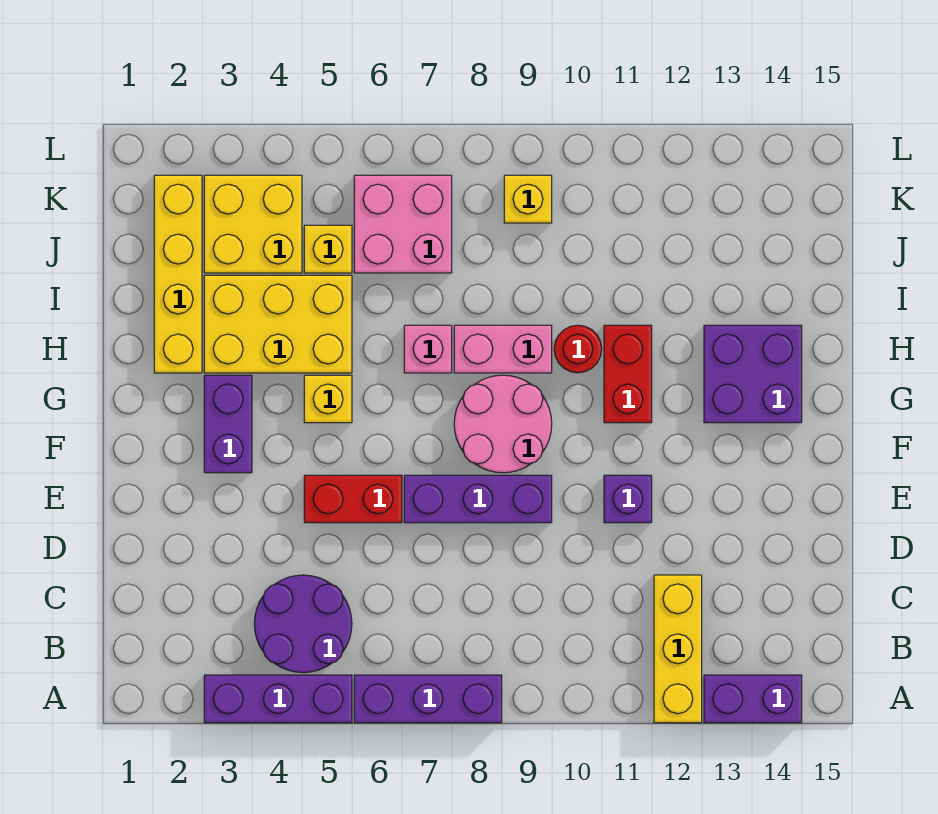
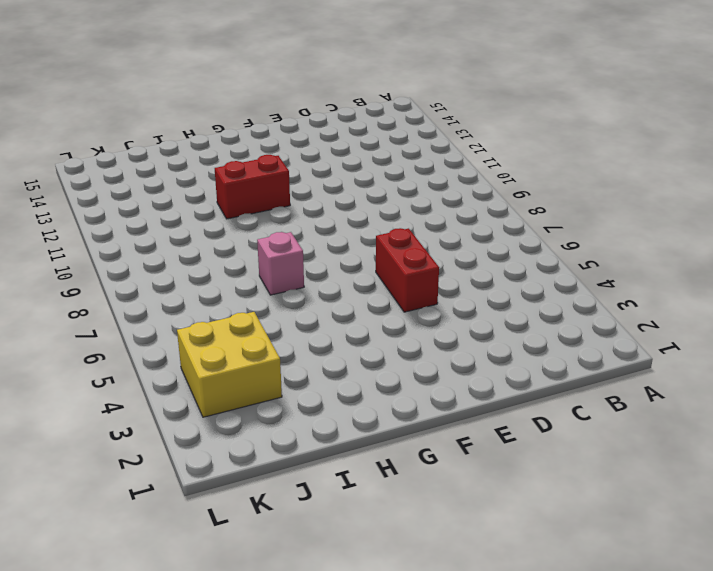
none -> purple 1x3 brick [204,675,352,723]
none -> purple 1x3 brick [354,675,502,723]
none -> yellow 1x3 brick [654,575,702,723]

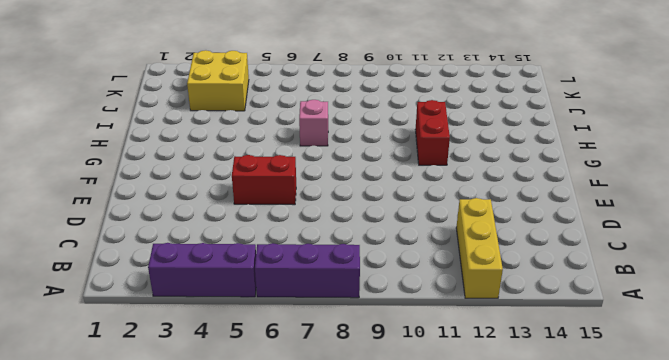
none -> purple 1x2 brick [704,675,802,723]
none -> purple 2x2 round brick [254,575,352,673]
none -> purple 1x3 brick [404,475,552,523]

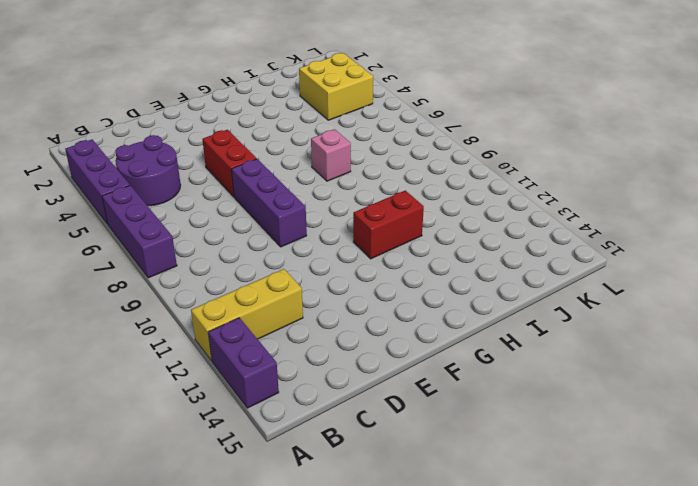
none -> purple 1x1 brick [604,475,652,523]
none -> purple 1x2 brick [204,375,252,473]
none -> pink 2x2 round brick [454,375,552,473]

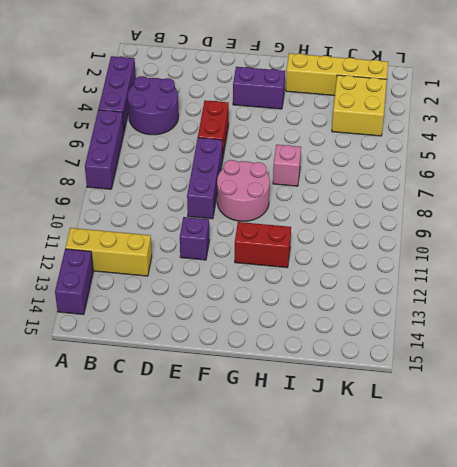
none -> yellow 1x1 brick [304,375,352,423]
none -> purple 2x2 brick [704,325,802,423]
none -> yellow 2x3 brick [204,275,352,373]

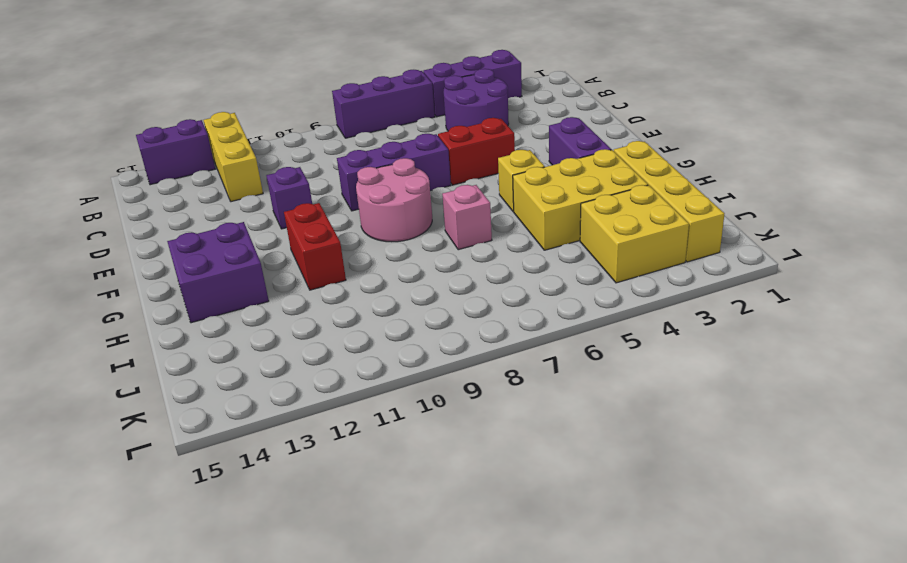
none -> pink 1x2 brick [454,325,552,373]
none -> red 1x1 round brick [554,325,602,373]
none -> yellow 1x1 brick [304,225,352,273]

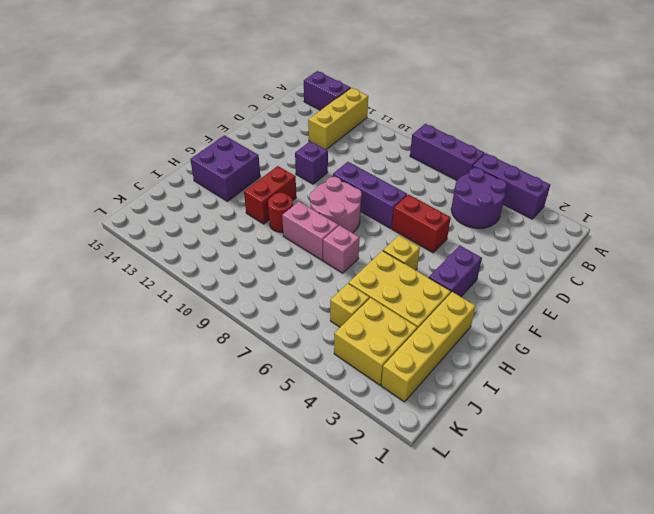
none -> pink 2x2 brick [354,175,452,273]
none -> yellow 1x1 brick [504,175,552,223]

